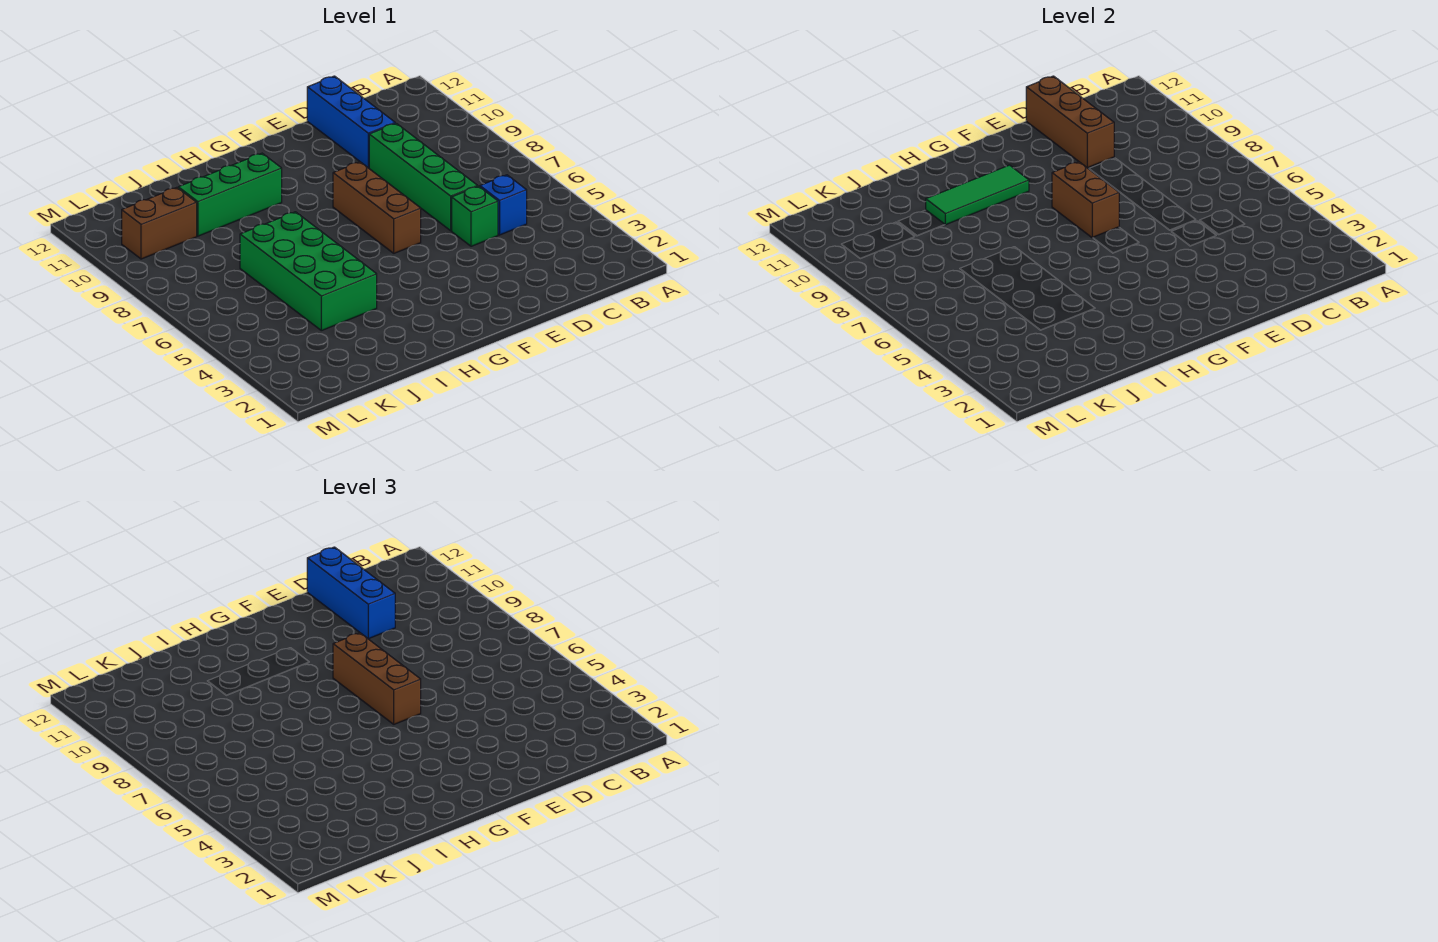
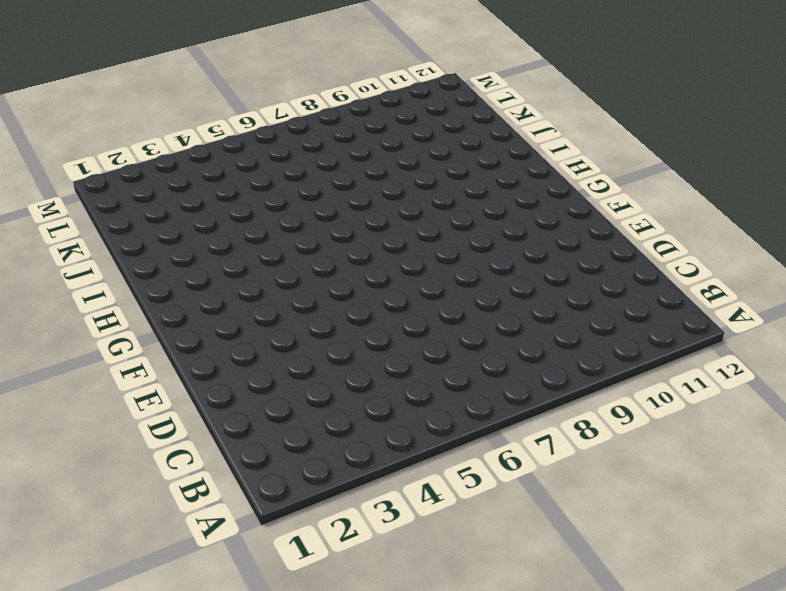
none -> blue 1x1 brick [480,175,527,235]
none -> green 1x1 brick [452,186,498,246]
none -> green 1x4 brick [369,123,478,231]

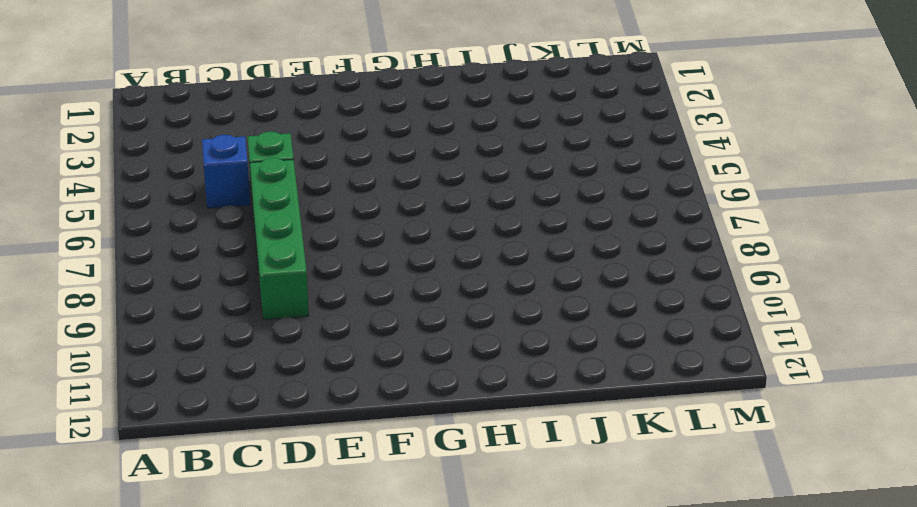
none -> blue 1x3 brick [307,76,395,168]
none -> brown 1x3 brick [333,162,421,253]
none -> green 1x3 brick [178,153,282,236]

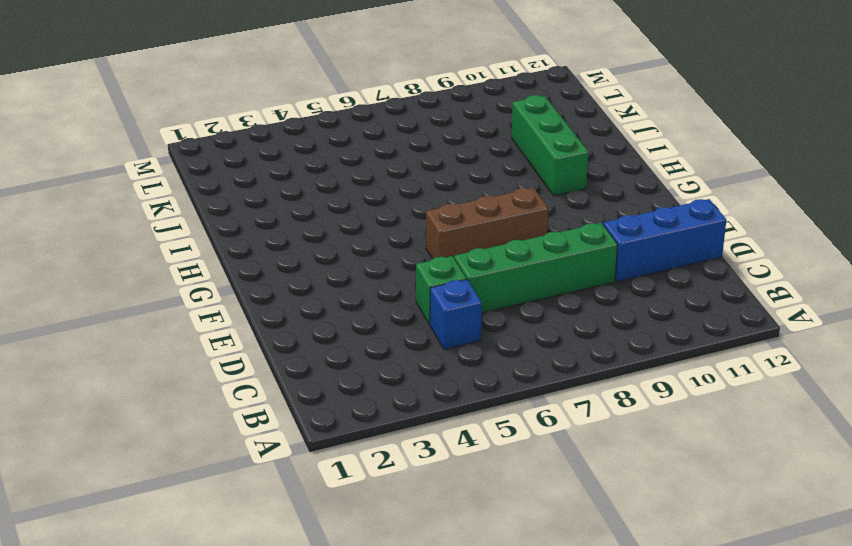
none -> green 2x4 brick [240,212,377,331]
none -> brown 1x2 brick [122,187,197,259]
none -> brown 1x3 brick [1026,76,1114,168]

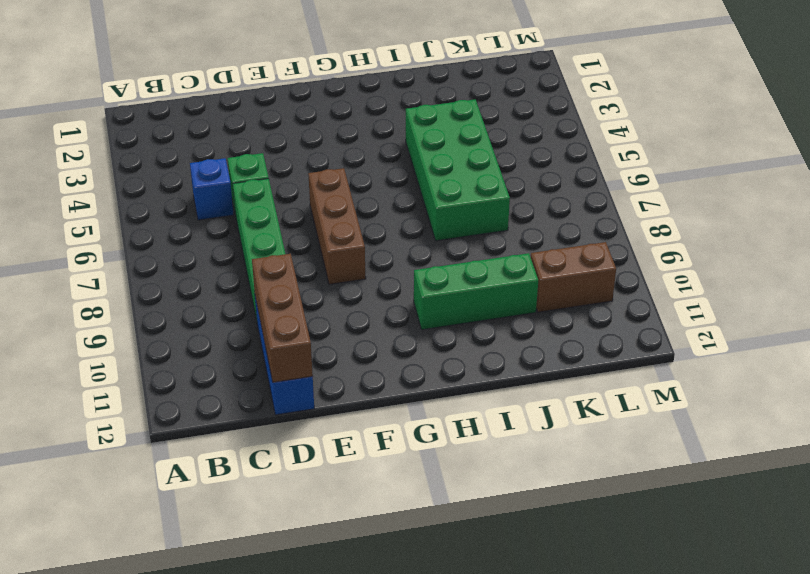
none -> brown 1x2 brick [1052,162,1119,238]
none -> green 1x3 tile [926,165,1029,225]
none -> blue 1x3 brick [307,547,395,639]

